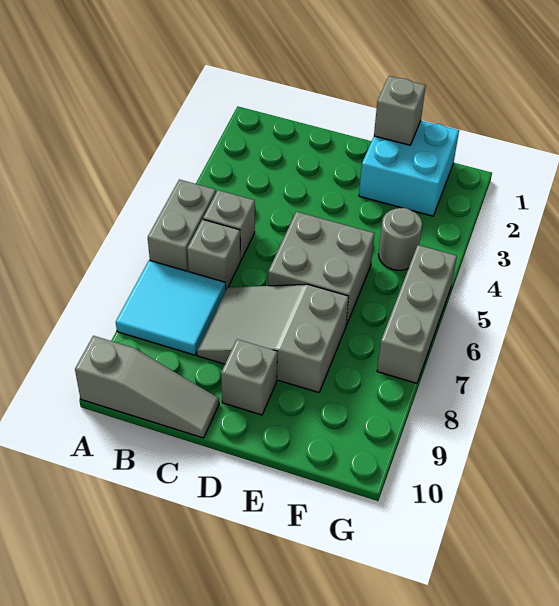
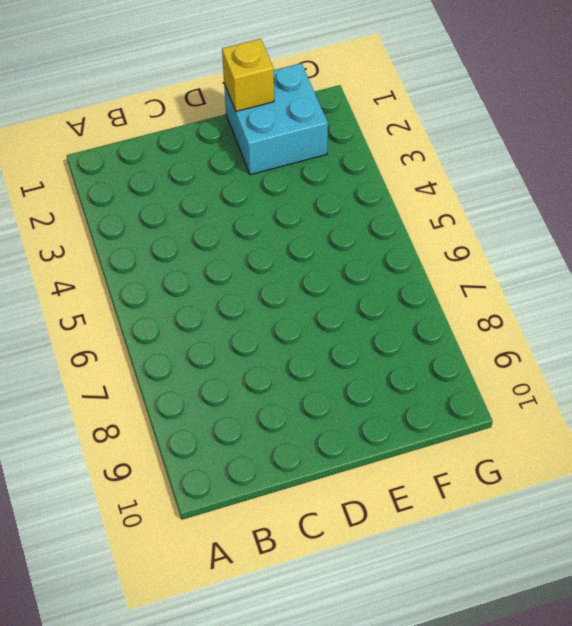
yellow 1x1 brick [222,39,274,111] -> grey 1x1 brick [374,76,426,145]
none -> grey 1x2 brick [148,180,216,272]
none -> cyan 2x2 tile [116,260,226,355]
none -> grey 1x3 slope [75,336,219,438]

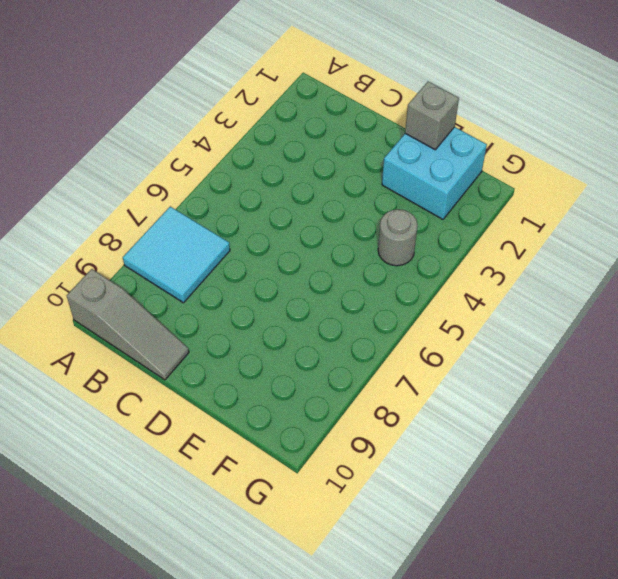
none -> grey 1x2 brick [148,180,216,272]
none -> grey 1x1 brick [203,190,255,260]
none -> grey 1x1 brick [187,219,240,289]

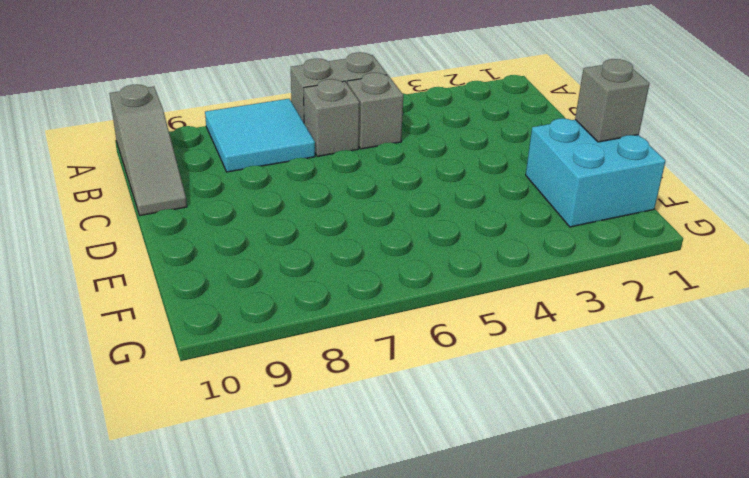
none -> grey 2x3 slope [197,284,349,393]
none -> grey 2x2 brick [268,212,375,325]
none -> grey 1x1 brick [221,339,277,415]

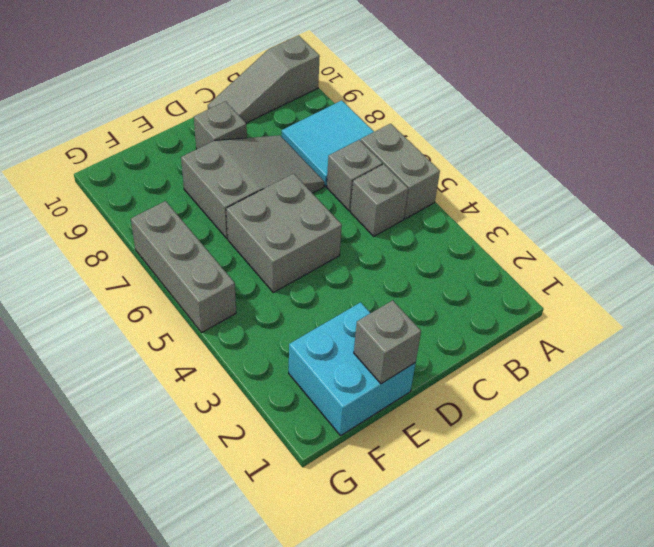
none -> grey 1x1 round brick [378,208,422,270]

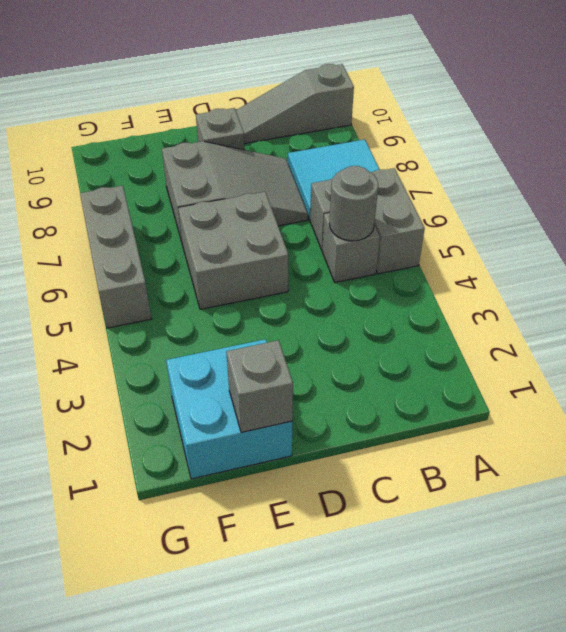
grey 1x1 round brick [329,166,378,241] -> grey 1x1 round brick moved to [378,208,422,270]

